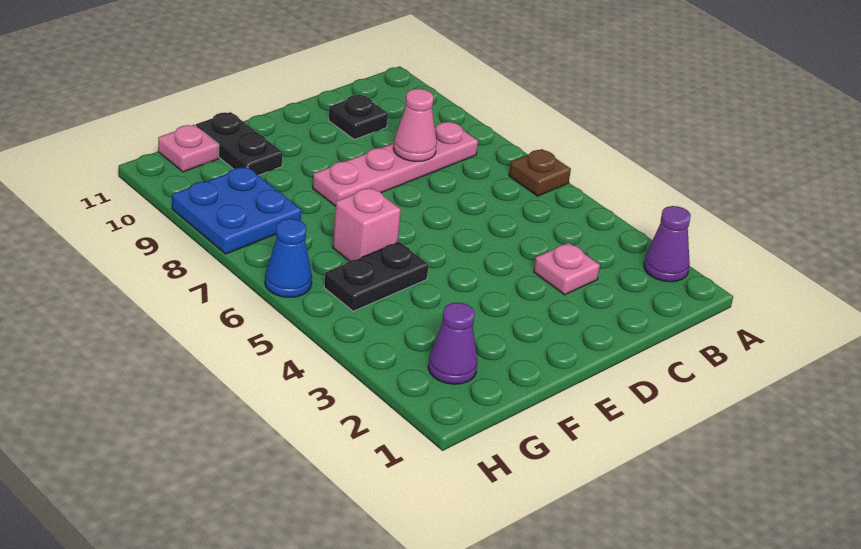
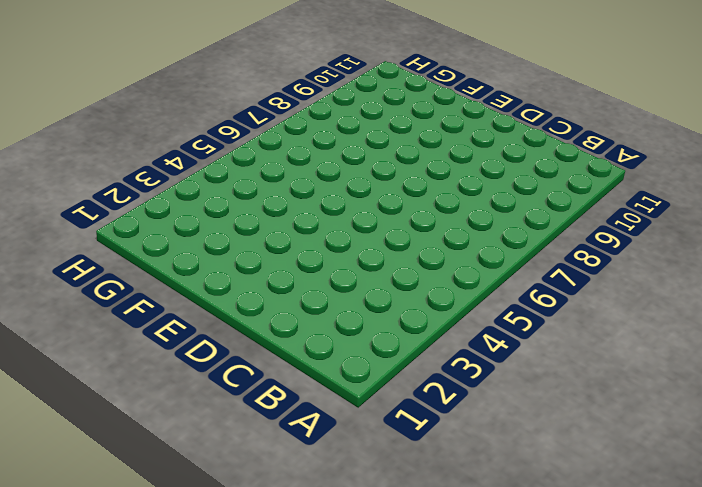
none -> purple 1x1 cone [644,206,691,282]
none -> brown 1x1 plate [509,149,571,196]
none -> pink 1x4 plate [312,122,478,206]

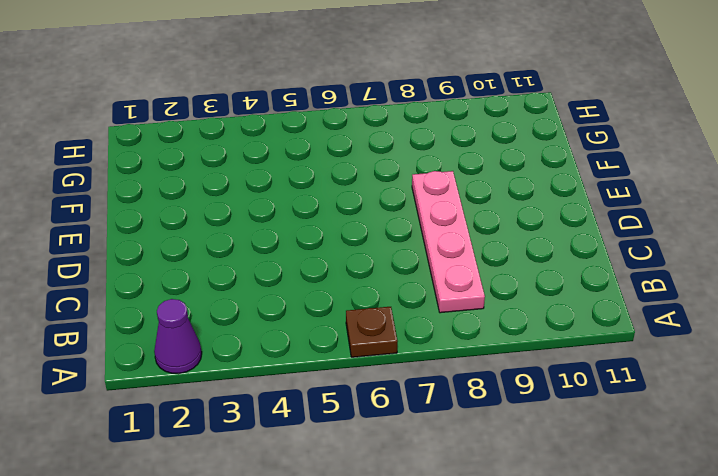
none -> pink 1x1 plate [534,243,600,295]
none -> black 1x1 plate [329,95,388,139]
none -> black 1x2 plate [324,242,429,311]

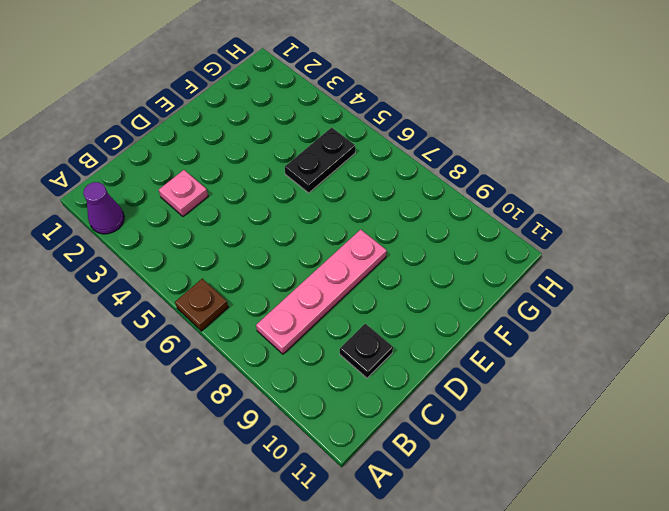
none -> pink 1x1 brick [333,187,401,261]
none -> black 1x2 plate [196,112,283,175]
none -> purple 1x1 cone [428,303,477,384]

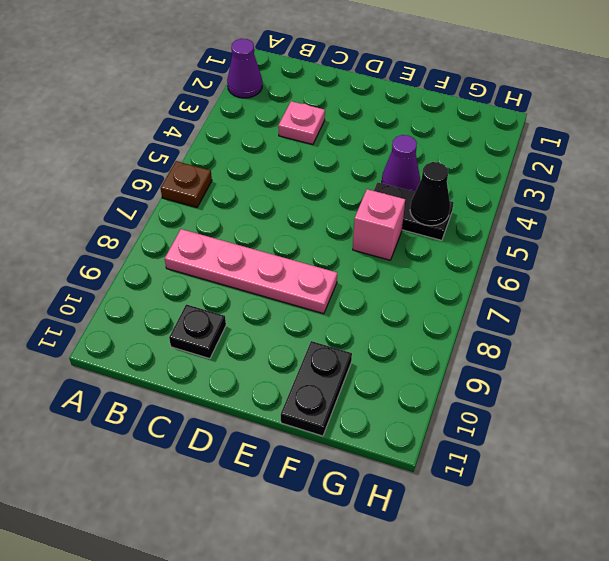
purple 1x1 cone [382,135,420,192] -> purple 1x1 cone moved to [428,303,477,384]
black 1x1 cone [410,162,450,226] -> none
none -> blue 2x2 plate [172,167,301,254]
none -> pink 1x1 plate [158,125,219,172]
none -> blue 1x1 cone [265,219,312,297]

